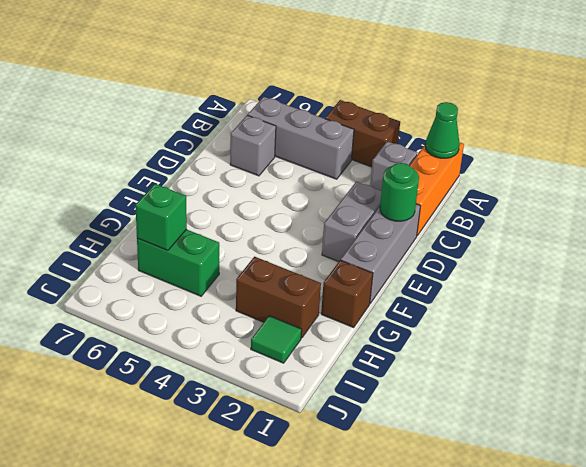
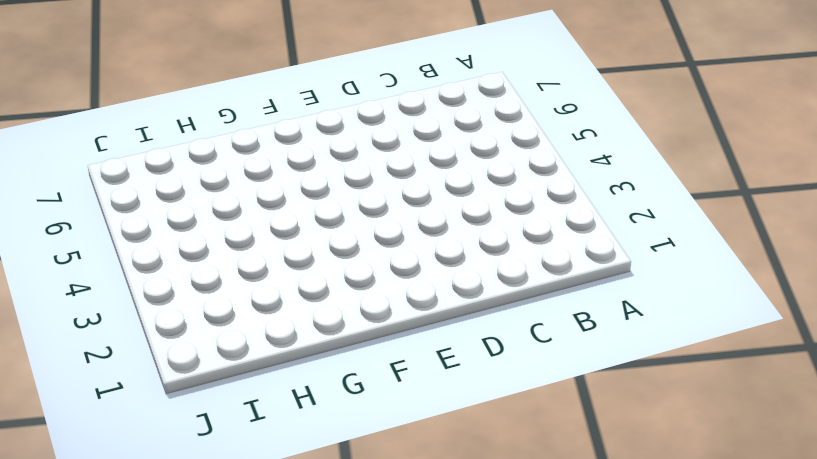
none -> orange 1x3 brick [410,142,464,236]
none -> brown 1x2 brick [325,100,400,167]
none -> grey 1x1 brick [370,141,417,191]

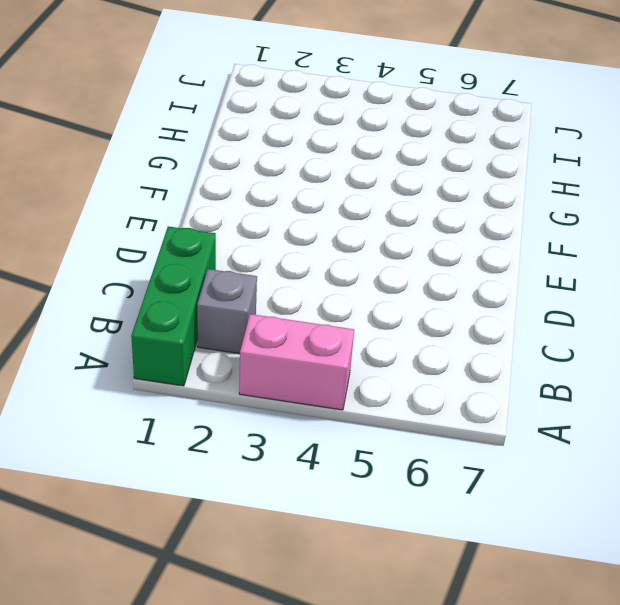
green 1x3 brick [131,226,216,386] -> orange 1x3 brick [410,142,464,236]
pink 1x2 brick [239,314,354,410] -> brown 1x2 brick [325,100,400,167]
none -> grey 1x3 brick [248,97,354,179]
none -> grey 1x1 brick [230,115,276,176]
none -> grey 1x3 brick [341,204,420,303]

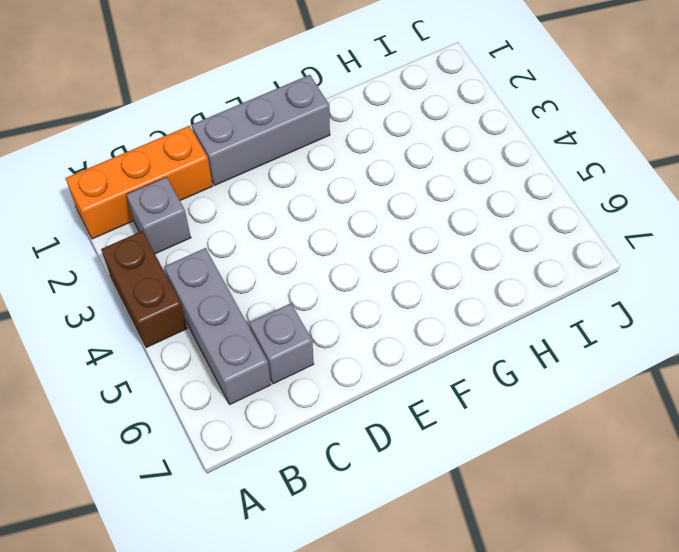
none -> grey 1x2 brick [322,182,382,262]
none -> brown 1x1 brick [321,260,373,327]
none -> brown 1x2 brick [236,257,321,338]

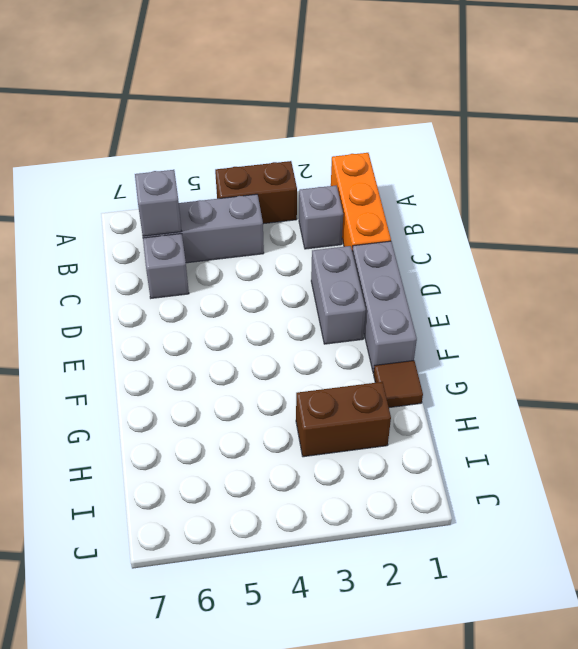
grey 1x1 brick [135,170,181,236] -> none
brown 1x1 tile [374,361,423,408] -> brown 1x1 brick [321,260,373,327]
none -> green 1x2 brick [137,229,219,296]
none -> green 1x1 tile [251,316,302,363]
none -> green 1x1 cone [425,102,460,158]

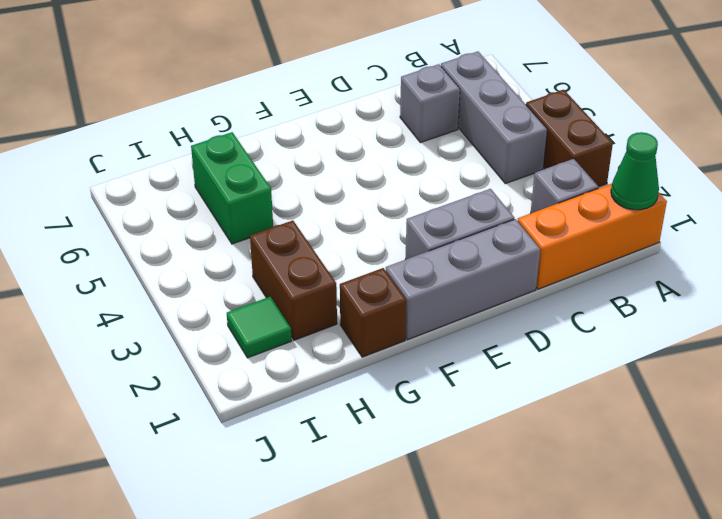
none -> green 1x1 round brick [380,163,419,221]
none -> green 1x1 brick [135,184,187,251]

